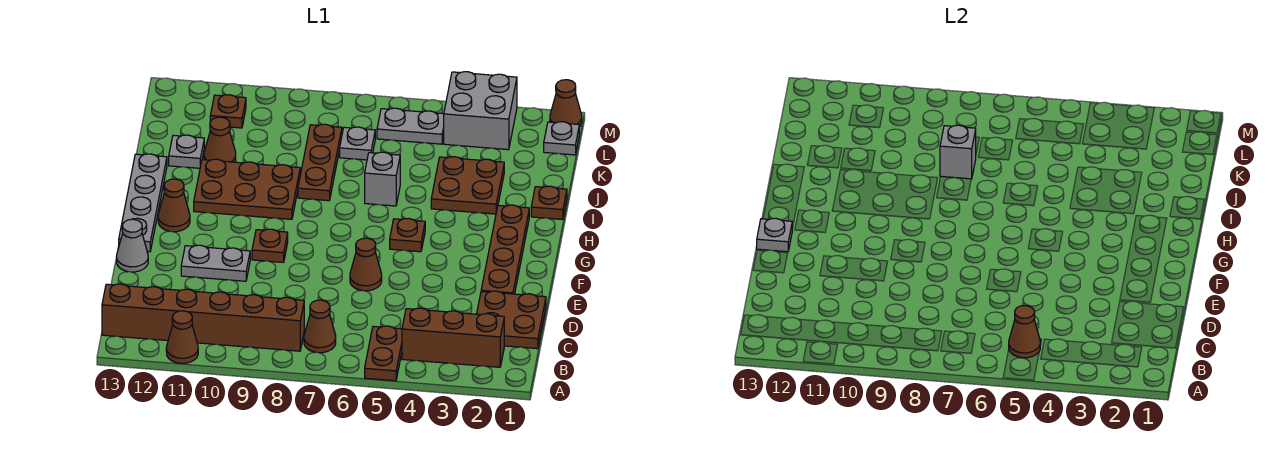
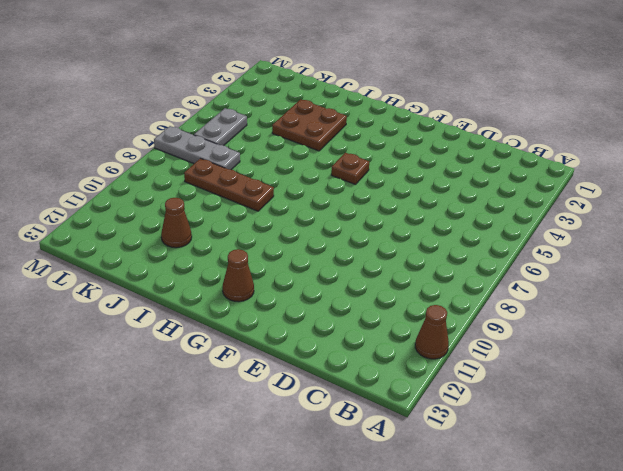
grey 1x3 plate [154,126,240,170] -> grey 1x1 plate [340,127,375,160]
none -> brown 1x2 plate [365,326,402,381]
none -> brown 1x3 brick [402,308,504,367]
none -> brown 1x1 cone [304,300,336,353]
none -> brown 1x6 brick [102,284,304,351]

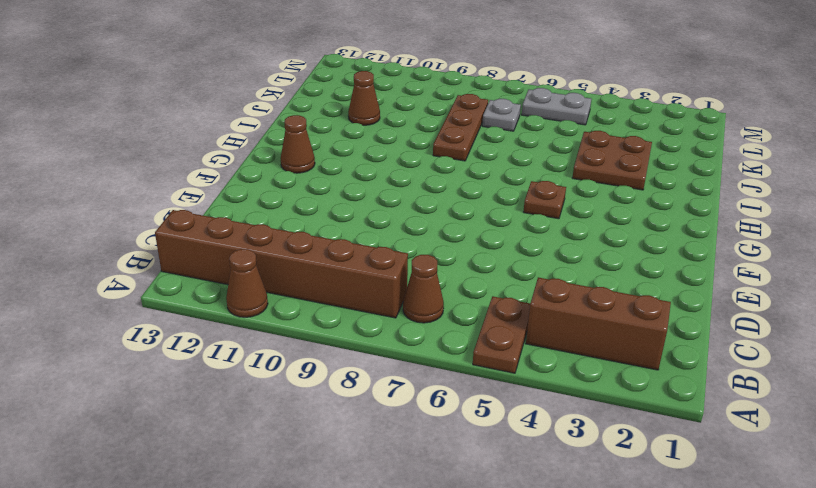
none -> brown 2x2 plate [477,291,546,349]
none -> brown 1x4 plate [481,205,529,294]
none -> brown 1x1 cone [350,238,382,291]
none -> grey 1x2 plate [181,245,250,281]

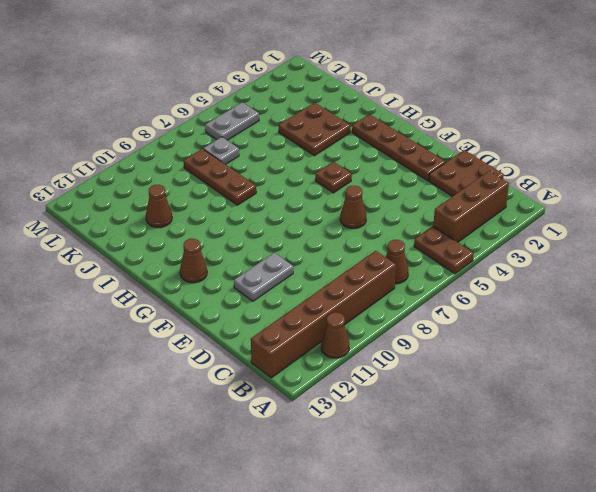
none -> grey 1x1 cone [117,219,148,272]
none -> brown 1x1 plate [252,229,288,262]
none -> grey 1x4 plate [119,154,167,252]
none -> brown 2x3 plate [194,159,300,219]

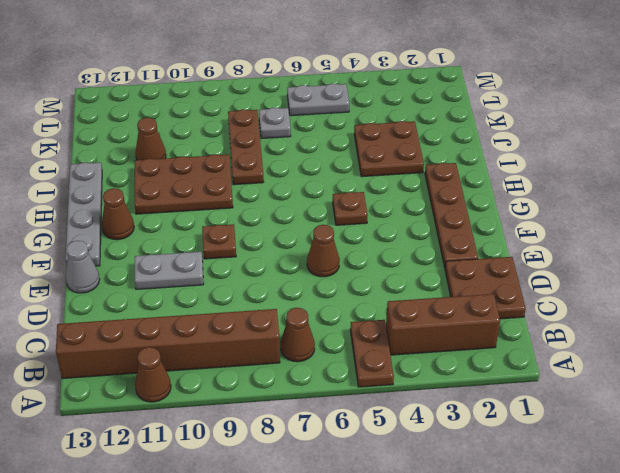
none -> brown 1x1 plate [531,186,567,220]
none -> grey 1x1 brick [365,152,400,206]
none -> grey 1x1 plate [169,135,204,168]
none -> grey 1x1 plate [544,122,579,155]

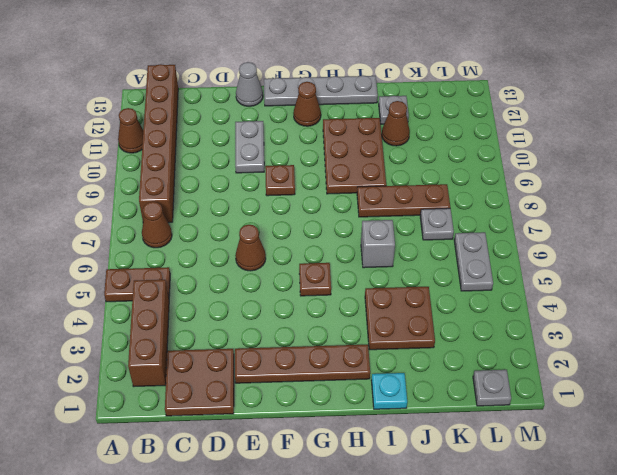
cyan 1x1 plate [371,373,407,409] -> brown 1x1 plate [531,186,567,220]
none -> grey 2x2 brick [444,72,517,150]
none -> brown 1x1 plate [210,95,246,128]
none -> brown 1x1 cone [550,80,582,127]
none -> brown 1x1 cone [1009,305,1040,358]

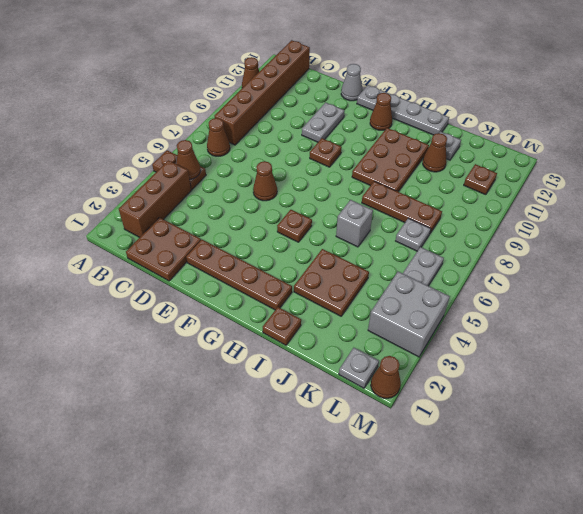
none -> grey 1x1 plate [757,218,792,252]
none -> grey 1x1 brick [940,125,976,179]

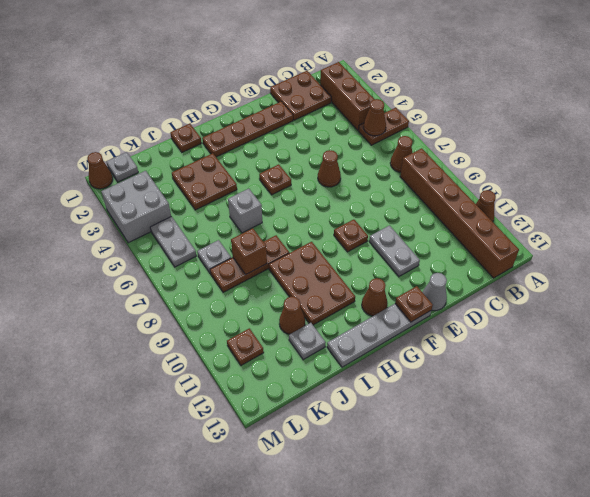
brown 1x1 plate [395,286,433,322] -> grey 1x1 plate [757,218,792,252]
brown 1x1 brick [231,228,267,274] -> grey 1x1 brick [940,125,976,179]

